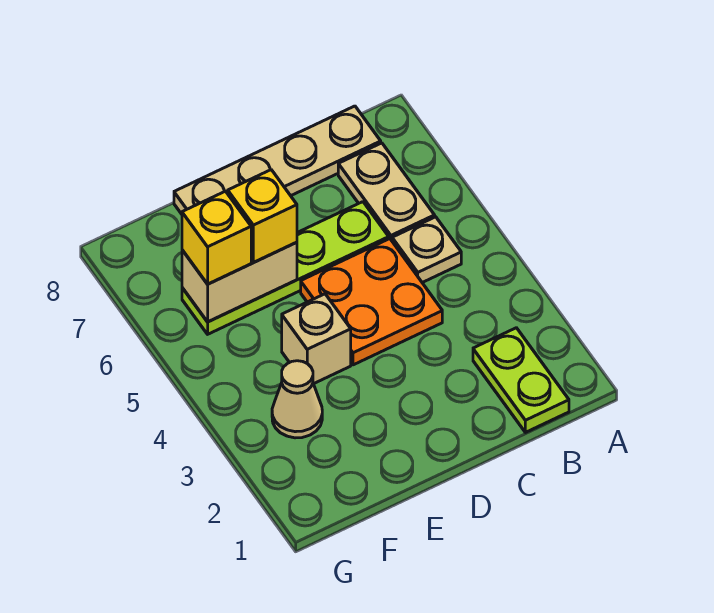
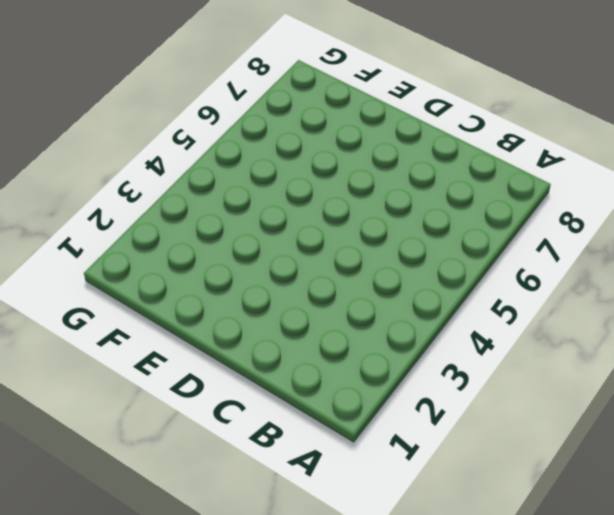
none -> lime 1x2 plate [473,328,569,432]
none -> tan 1x1 plate [392,217,461,283]

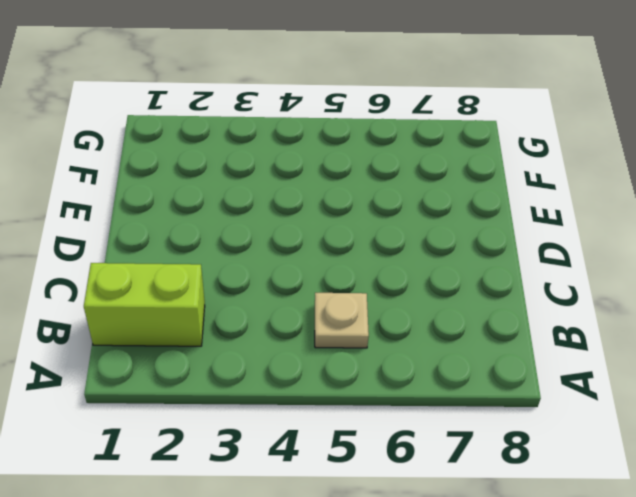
lime 1x2 brick [84,263,205,346] -> lime 1x2 plate [473,328,569,432]
none -> tan 1x2 plate [338,143,435,241]
none -> tan 1x4 plate [174,106,381,214]

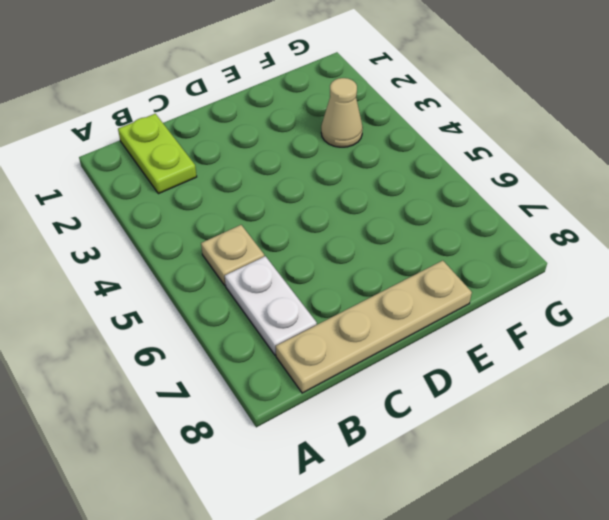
white 1x2 plate [225,256,317,355] -> tan 1x2 plate [338,143,435,241]
none -> orange 2x2 plate [301,239,442,365]
none -> lime 1x4 plate [182,202,389,334]

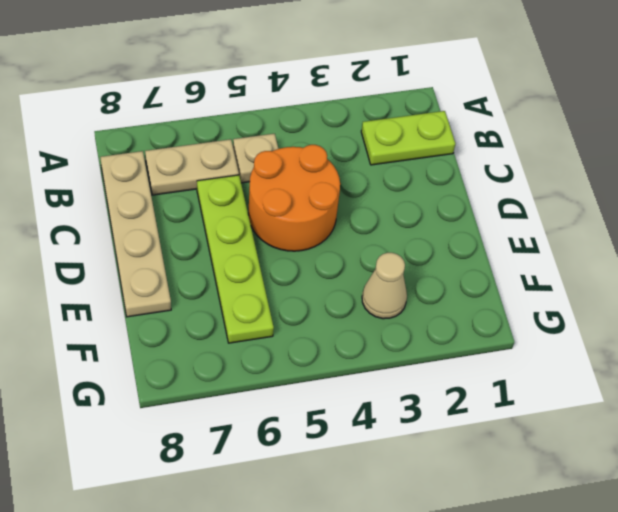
orange 2x2 round brick [248,145,340,251] -> orange 2x2 plate [301,239,442,365]
none -> tan 1x1 brick [282,294,351,384]
none -> tan 1x2 brick [182,242,297,322]

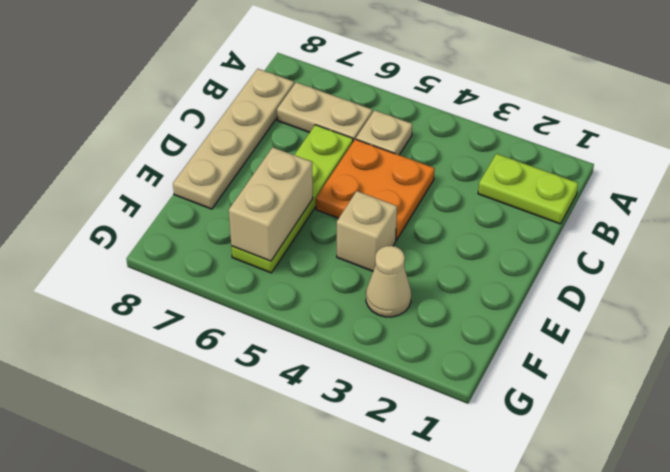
none -> yellow 1x1 brick [228,170,297,262]
none -> yellow 1x1 brick [182,191,251,284]

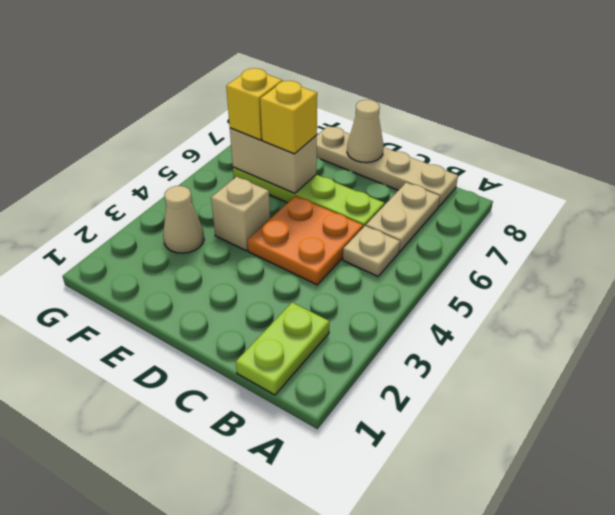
tan 1x1 cone [347,100,384,163] -> none

